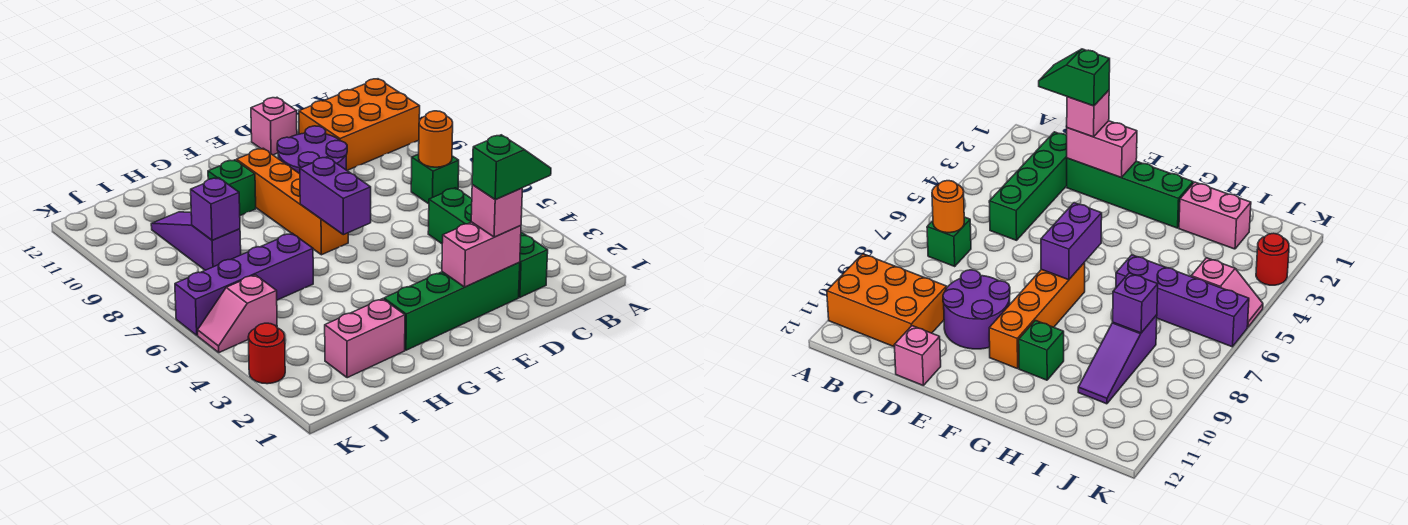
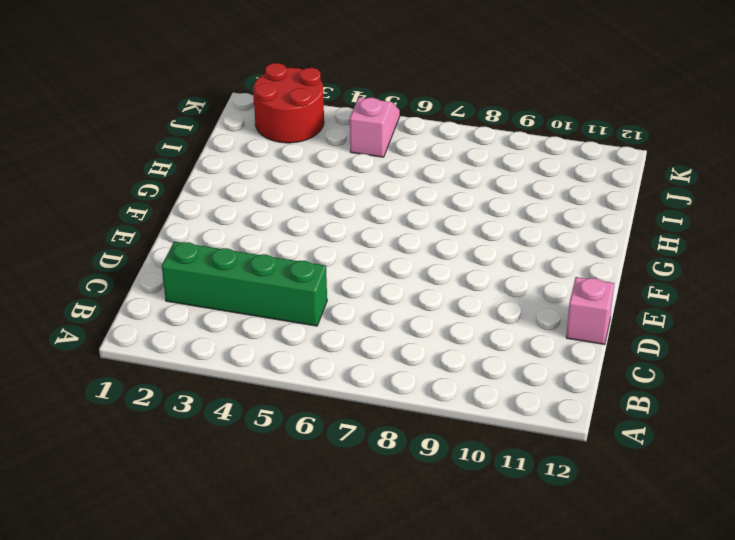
red 2x2 round brick [253,63,324,143] -> red 1x1 round brick [248,323,285,384]
none -> orange 2x3 brick [299,79,420,170]
none -> green 1x1 brick [411,154,459,204]
none -> green 1x4 brick [384,262,520,350]

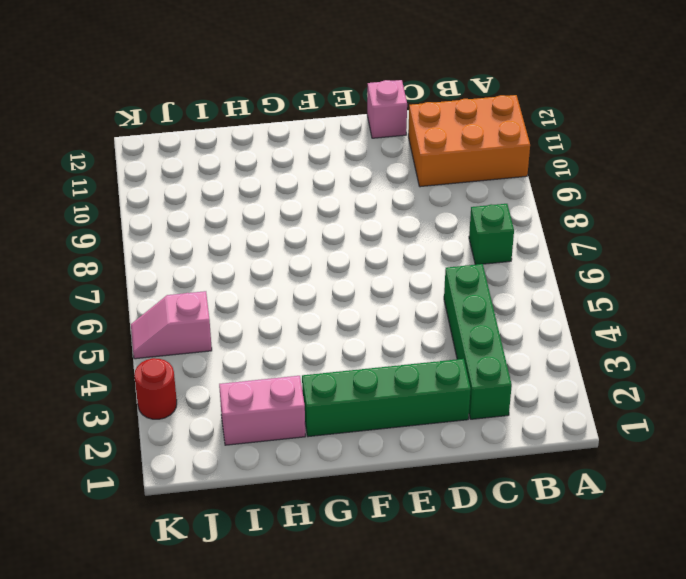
none -> purple 2x2 round brick [277,126,347,174]
none -> orange 1x4 brick [236,148,348,255]
none -> green 1x1 brick [208,160,256,216]

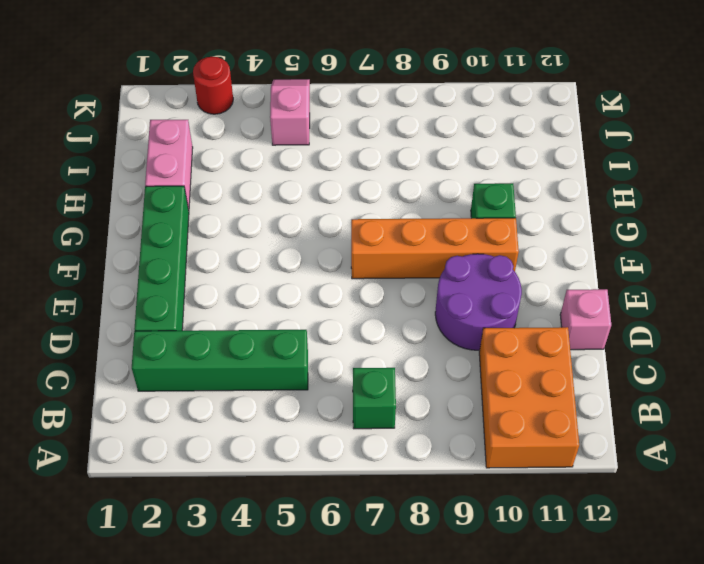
none -> purple 1x4 brick [175,233,313,335]
none -> purple 1x3 slope [151,212,241,270]
none -> orange 1x1 round brick [419,111,453,167]

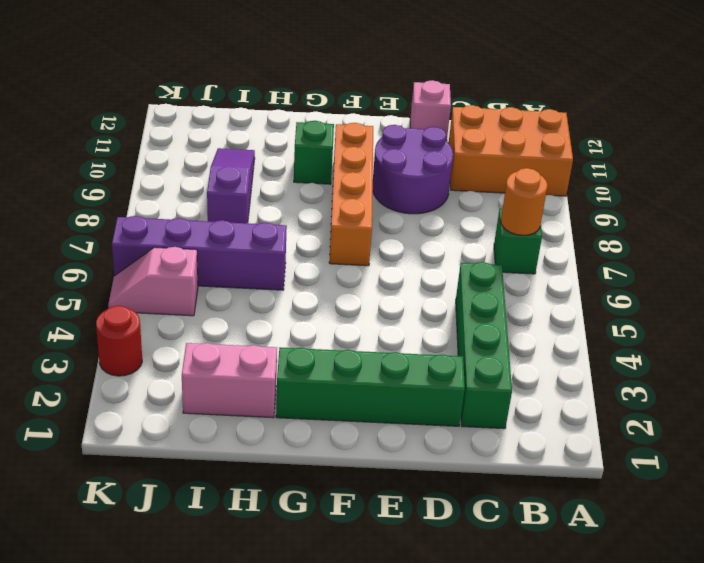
none -> pink 1x2 brick [442,222,521,287]
none -> purple 1x2 brick [300,157,371,235]
none -> purple 1x1 brick [191,178,240,240]

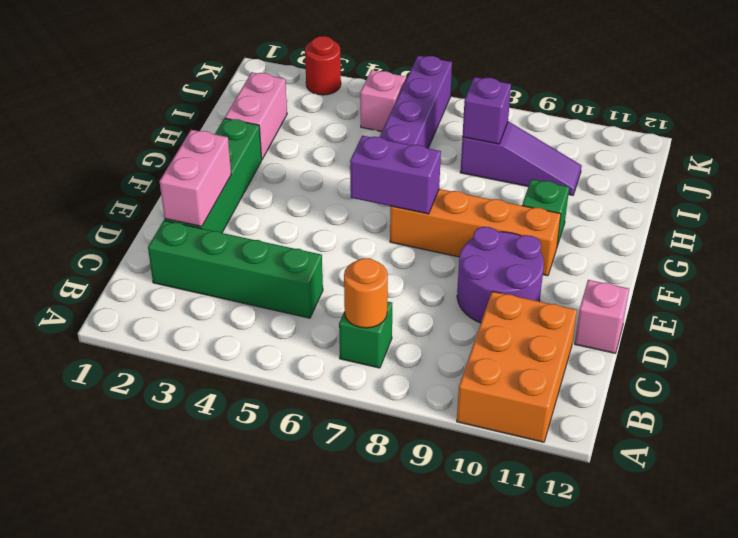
none -> pink 1x1 brick [471,185,522,237]
none -> green 1x2 slope [472,135,551,200]

